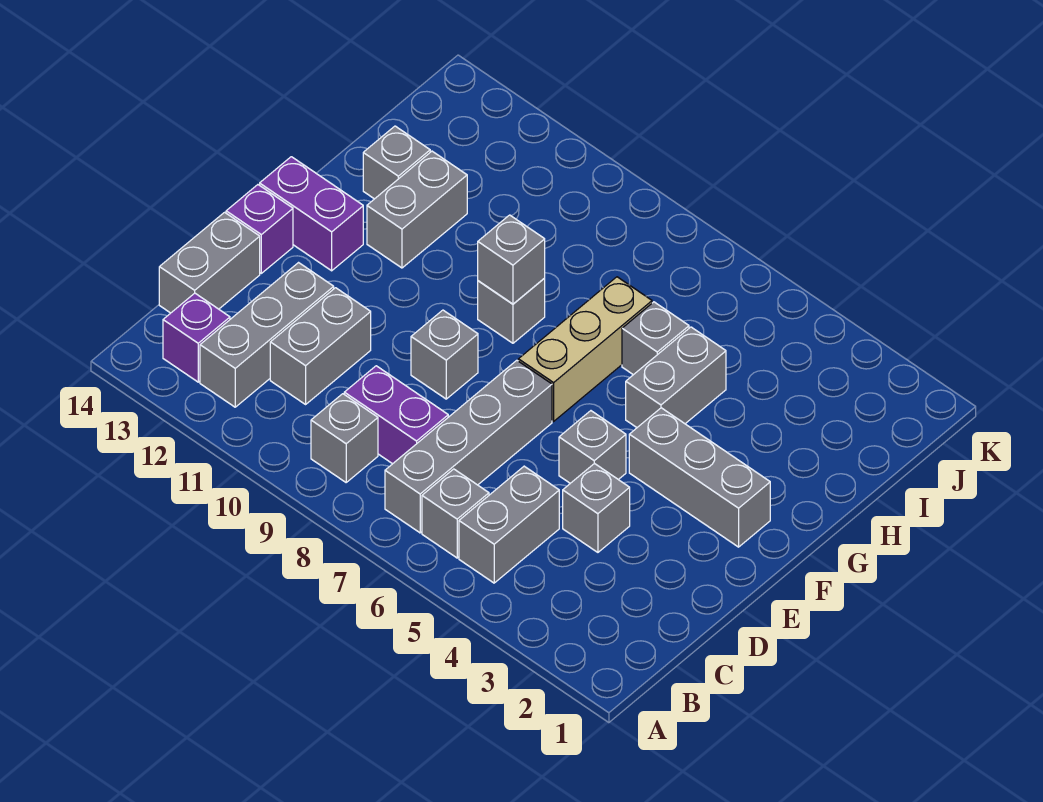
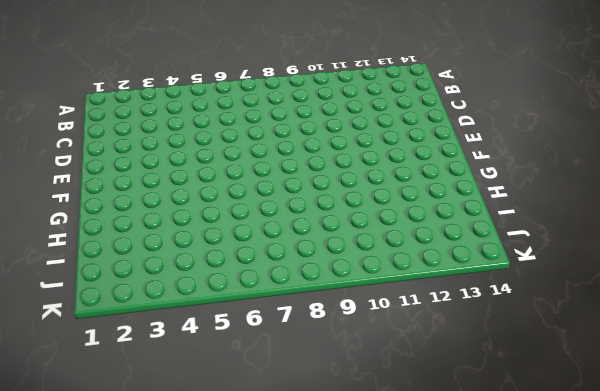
none -> grey 1x2 brick [459,466,559,583]
none -> grey 1x1 brick [422,469,489,558]
none -> grey 1x4 brick [385,360,552,533]

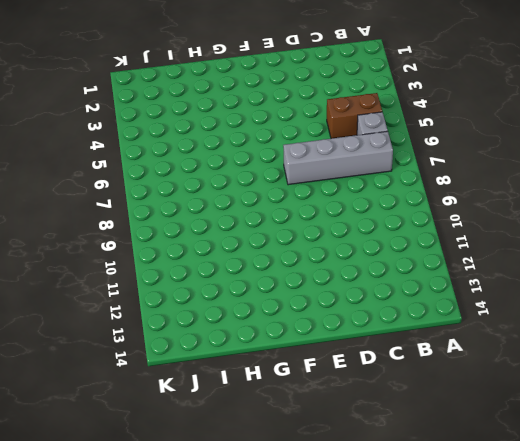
brown 1x2 brick [327,93,382,139] -> grey 1x2 brick [459,466,559,583]
none -> grey 1x1 brick [311,394,378,482]
none -> grey 1x3 brick [200,263,334,407]
none -> purple 1x1 brick [163,293,230,382]

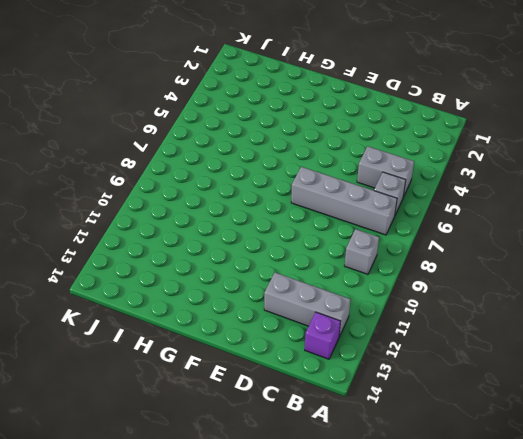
none -> purple 1x2 brick [344,366,448,464]
none -> grey 1x2 brick [270,288,371,404]
none -> grey 1x2 brick [159,212,260,313]

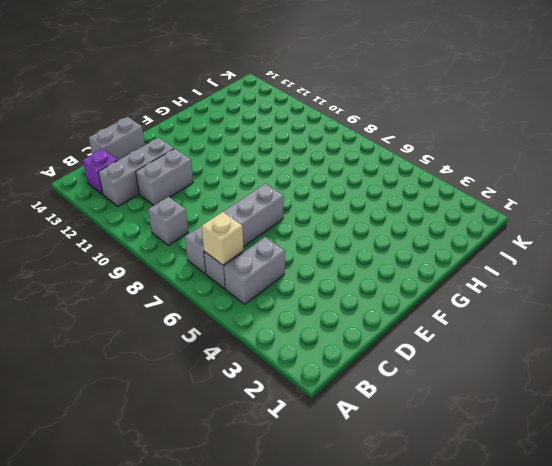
tan 1x1 brick [202,212,243,265] -> none
none -> purple 1x2 brick [344,366,448,464]
none -> grey 1x1 brick [563,463,630,552]
none -> grey 1x1 brick [559,411,626,483]

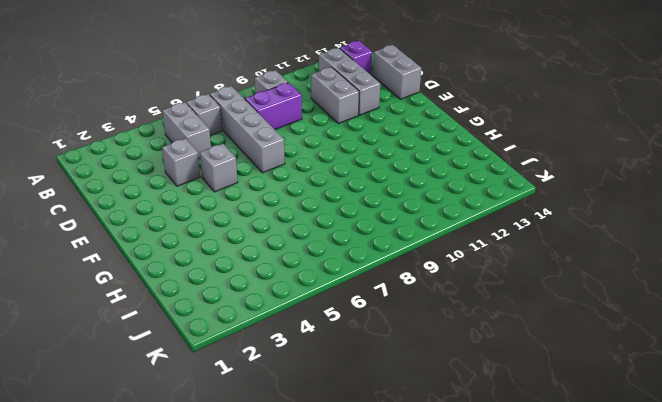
none -> grey 1x1 brick [411,310,478,399]
none -> purple 1x1 brick [226,185,293,273]
none -> grey 1x3 brick [629,408,770,547]

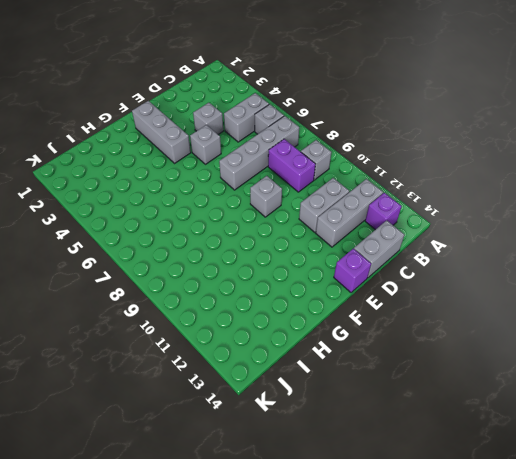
none -> tan 1x3 brick [518,277,652,421]
none -> purple 1x2 brick [260,157,363,271]
none -> grey 1x2 brick [626,327,726,427]

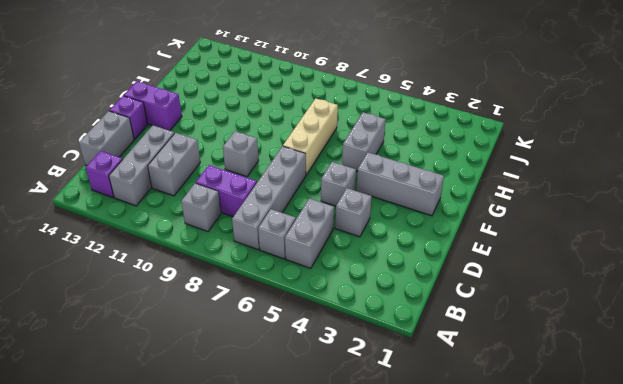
none -> grey 1x1 brick [478,278,545,343]
none -> grey 1x2 brick [367,151,467,268]
none -> grey 1x1 brick [622,302,689,375]

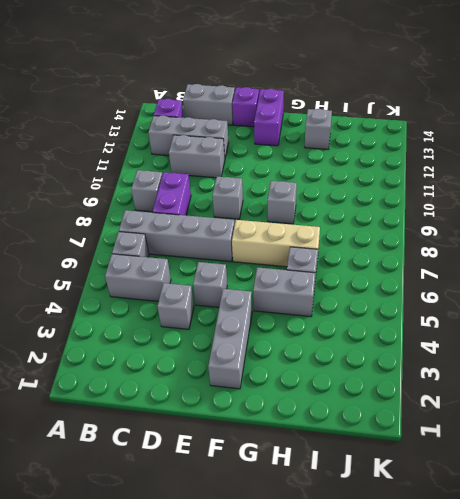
none -> grey 1x2 brick [367,151,467,268]
none -> grey 1x1 brick [478,215,545,304]

